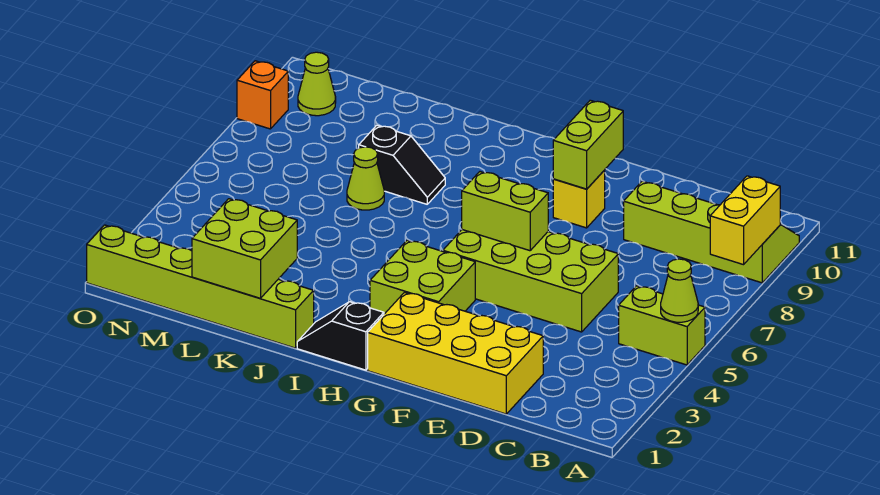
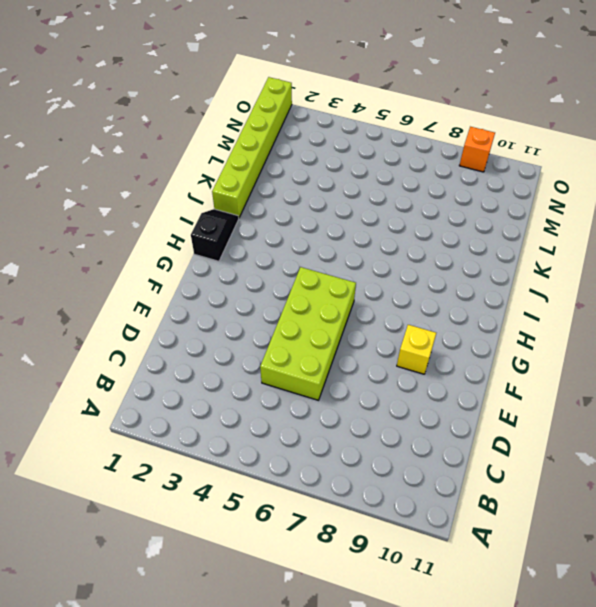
none -> lime 1x2 brick [619,286,705,365]
none -> lime 2x4 slope [624,181,799,283]
none -> yellow 2x4 brick [368,292,543,414]

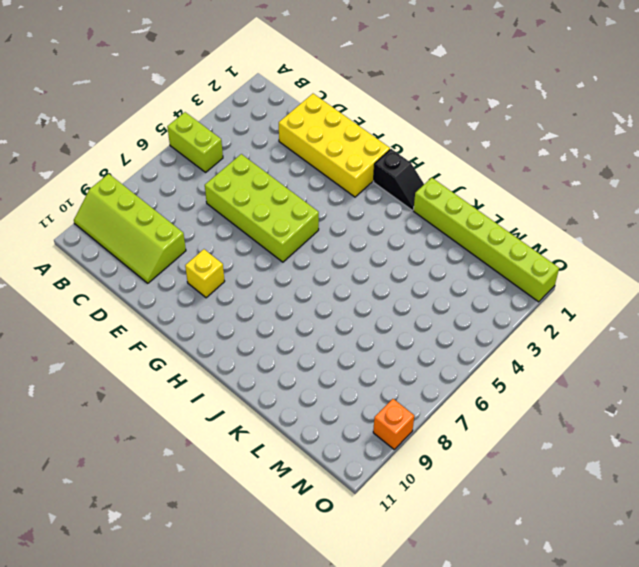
none -> lime 2x2 brick [370,240,475,314]
none -> black 1x2 slope [359,125,445,204]
none -> lime 1x1 cone [347,147,384,210]

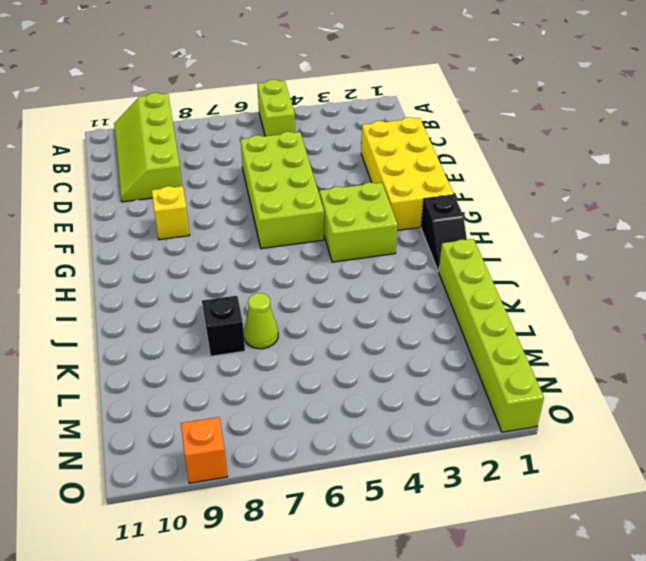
none -> lime 1x1 cone [298,52,336,116]
none -> lime 1x1 cone [661,259,698,322]
none -> yellow 1x2 brick [710,176,780,265]

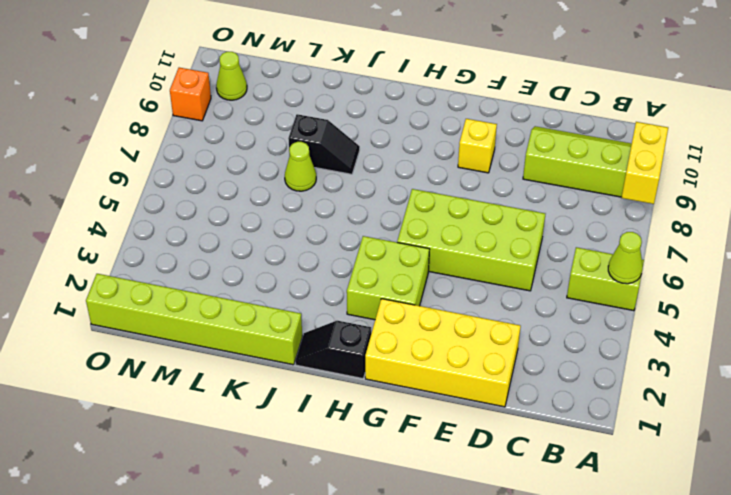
none -> lime 1x2 brick [462,172,548,251]
none -> lime 1x2 brick [553,100,623,189]
none -> lime 2x2 brick [192,199,297,298]

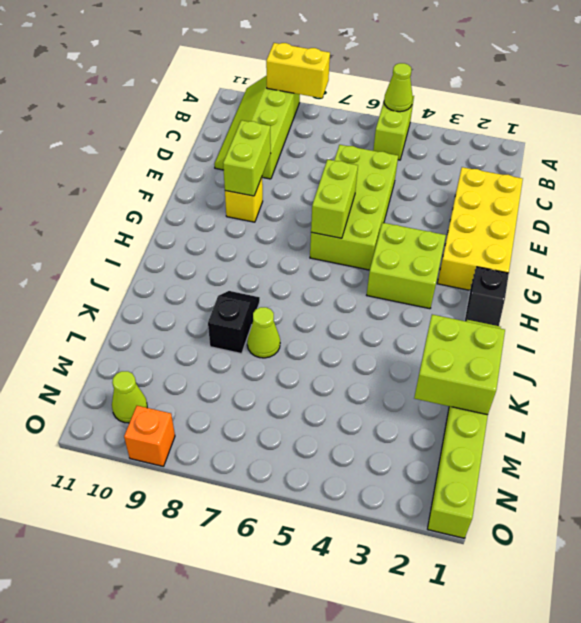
lime 1x2 brick [223,120,271,196] -> lime 1x2 brick turned to [553,100,623,189]

